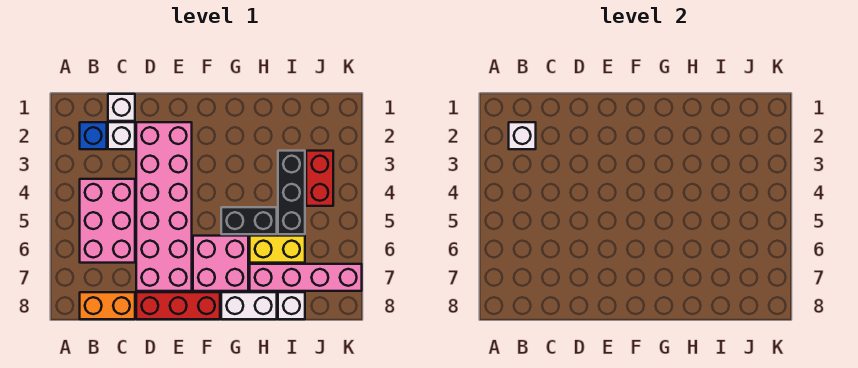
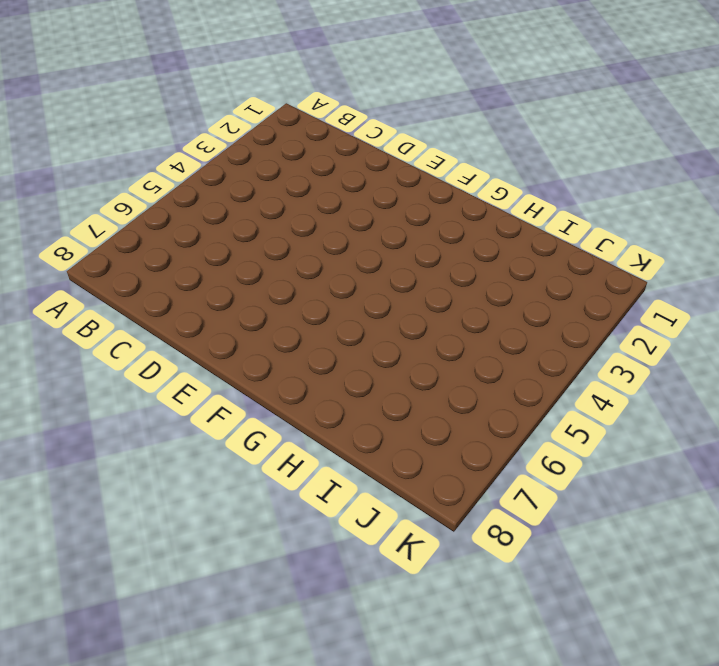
none -> blue 1x1 brick [80,122,107,149]
none -> pink 2x3 brick [80,179,135,263]
none -> orange 1x2 brick [80,292,135,319]

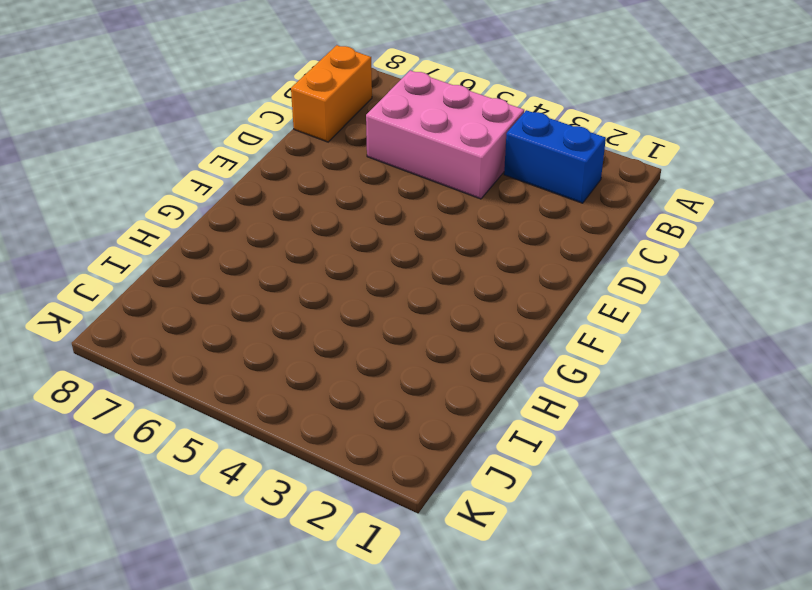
blue 1x2 brick [504,110,606,203] -> blue 1x1 brick [80,122,107,149]
none -> white 1x1 brick [108,94,135,121]
none -> white 1x1 brick [108,122,135,149]
none -> pink 2x6 brick [136,122,192,291]

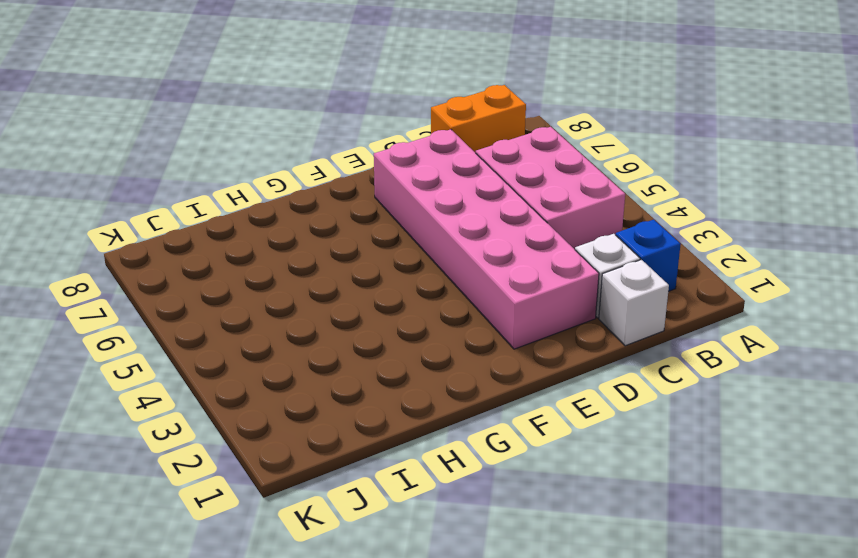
none -> red 1x3 brick [136,292,220,319]
none -> pink 2x2 brick [193,236,248,291]
none -> black 1x2 brick [221,207,277,234]

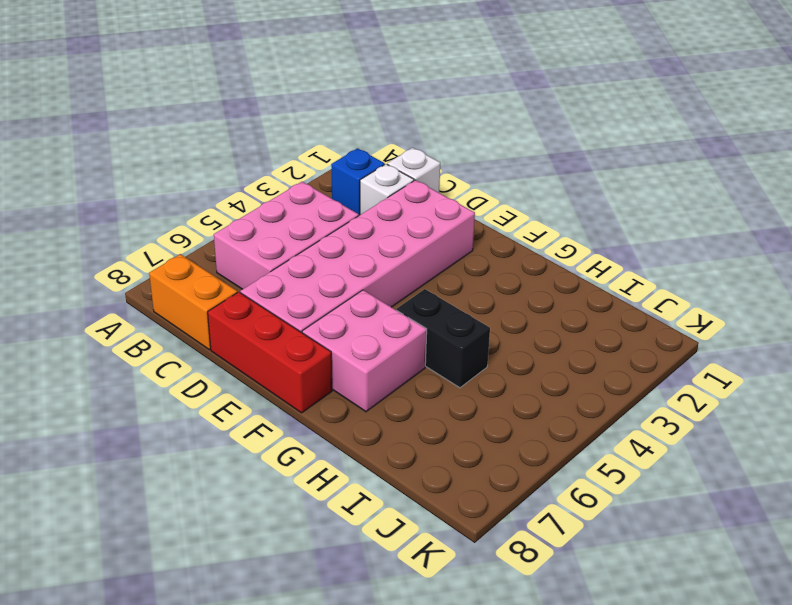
none -> white 1x2 brick [221,292,277,319]
none -> yellow 1x2 brick [250,236,305,263]
none -> pink 1x4 brick [250,264,362,291]

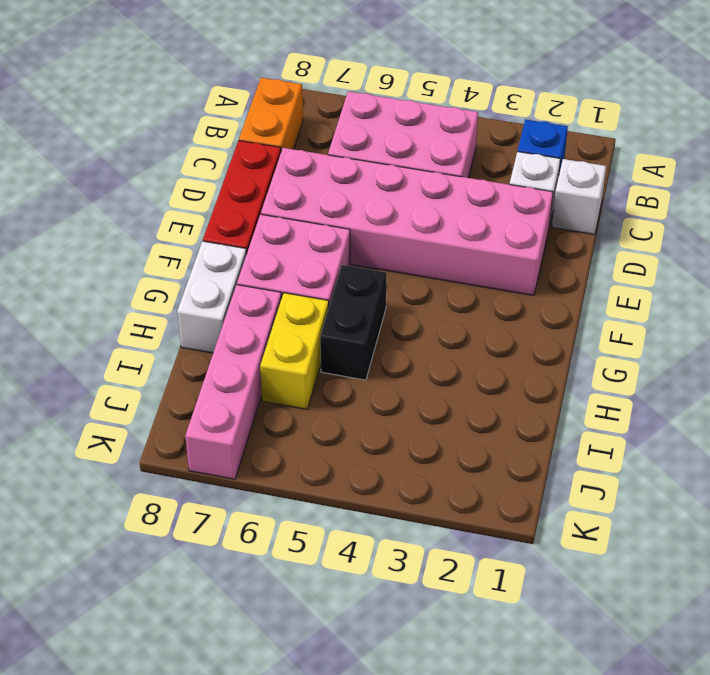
none -> black 1x3 brick [278,151,305,234]
none -> white 1x1 brick [278,292,305,319]
none -> red 1x2 brick [306,151,333,206]

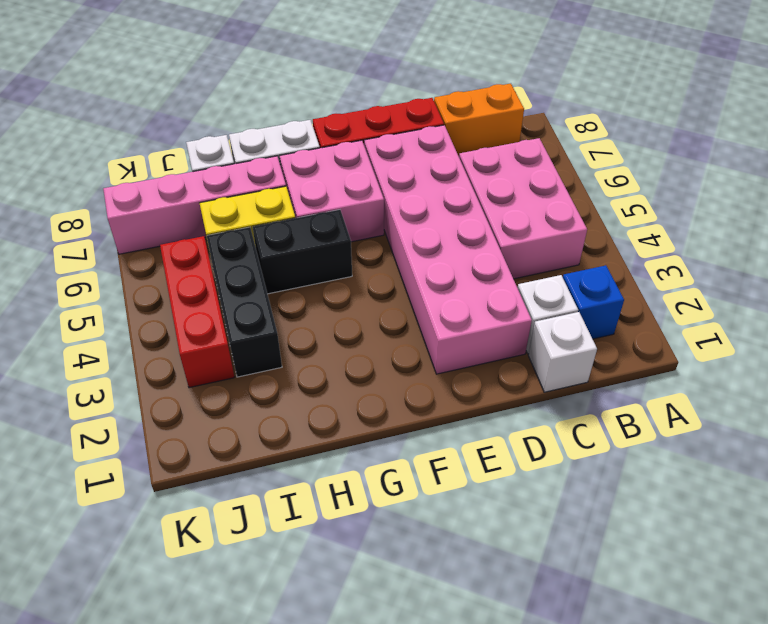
red 1x3 brick [160,236,234,388] -> red 1x2 brick [306,151,333,206]
none -> white 1x1 brick [509,122,536,149]

